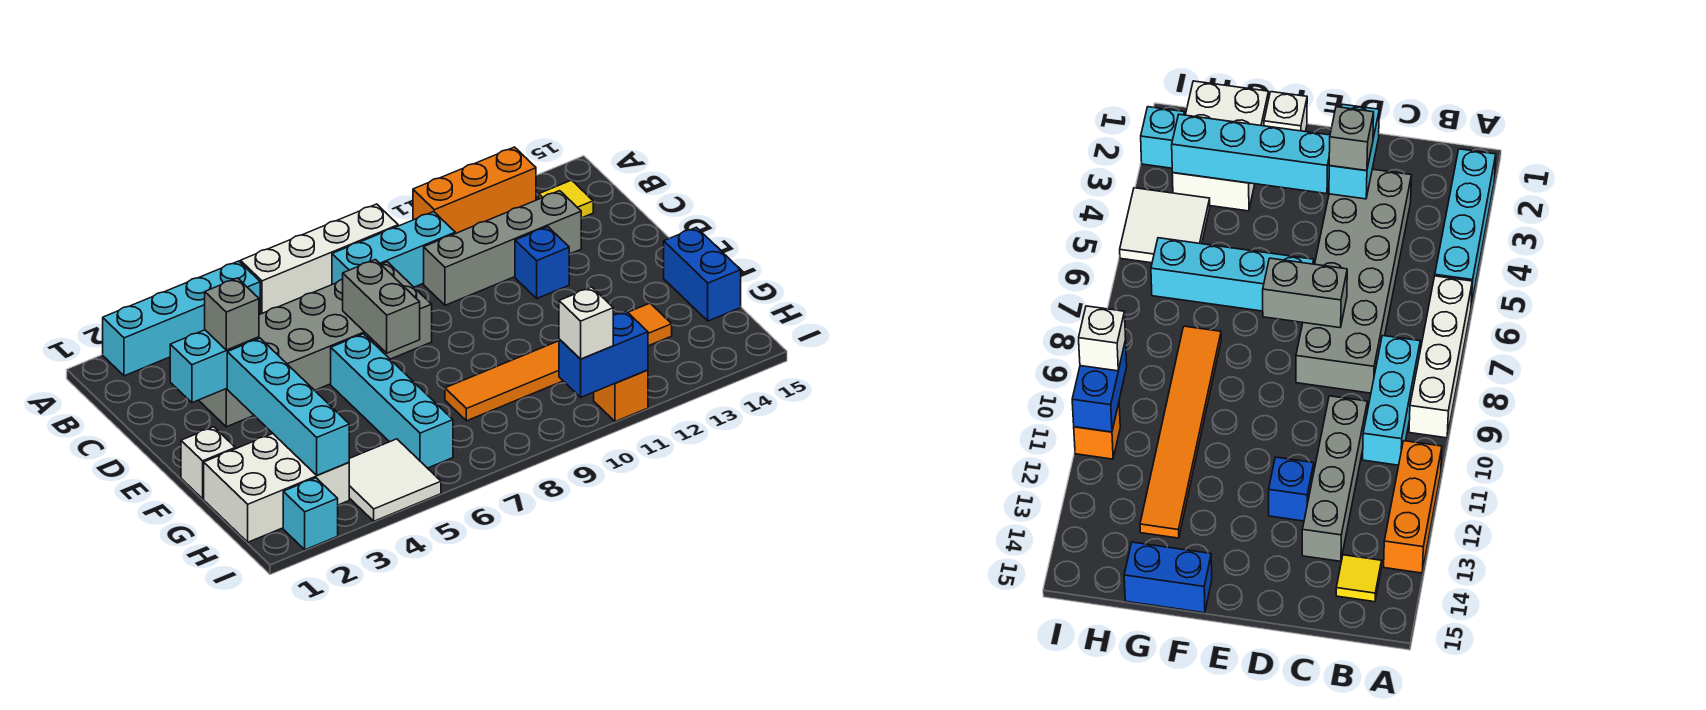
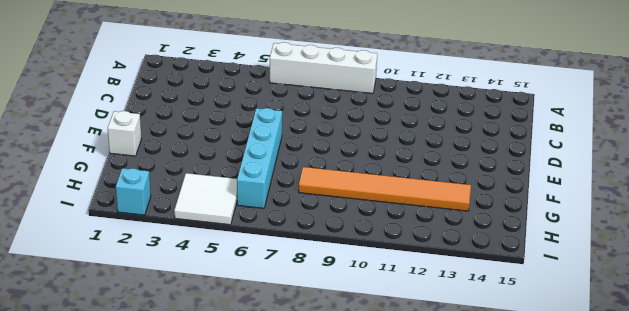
none -> cyan 1x4 brick [103,261,260,376]
none -> orange 1x3 brick [413,147,536,233]
none -> cyan 1x3 brick [332,212,455,287]

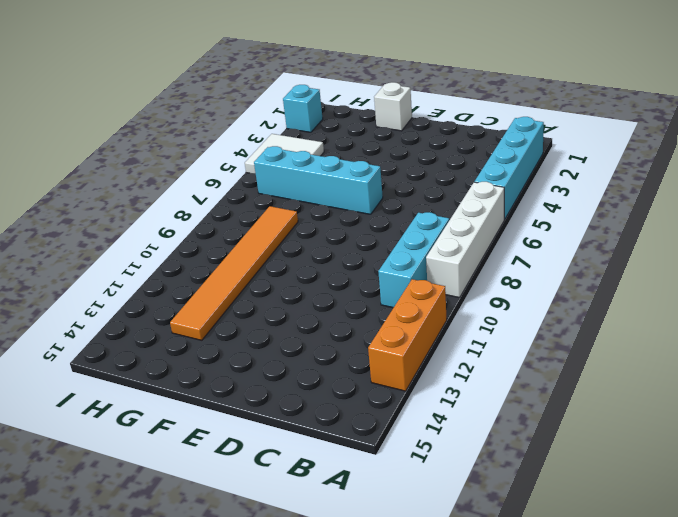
none -> yellow 1x1 tile [539,180,593,218]
none -> grey 2x6 brick [199,262,432,427]
none -> grey 1x4 brick [424,191,581,305]

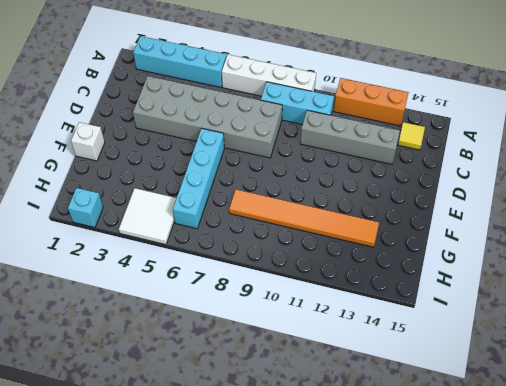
none -> blue 1x1 brick [515,227,569,298]
none -> blue 1x2 brick [664,227,741,321]
none -> white 2x3 brick [204,434,349,542]

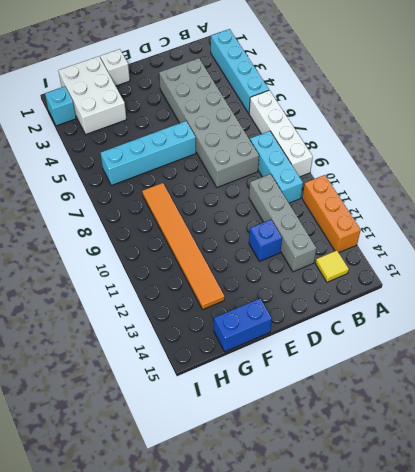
none -> white 2x2 tile [349,439,441,521]
none -> orange 1x1 brick [594,370,648,422]
none -> cyan 1x2 brick [170,330,259,403]

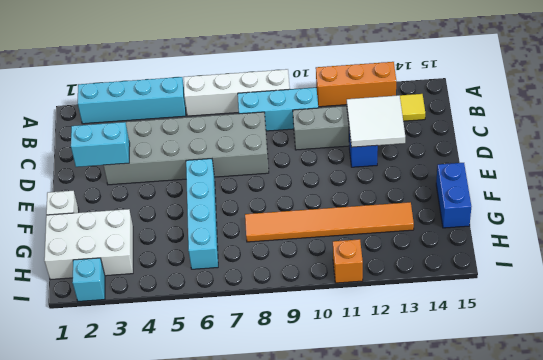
white 2x2 tile [347,95,405,147] -> white 2x2 tile moved to [349,439,441,521]
none -> grey 1x2 brick [343,260,420,353]
none -> cyan 1x4 brick [227,338,349,475]
none -> blue 1x2 brick [559,311,648,397]

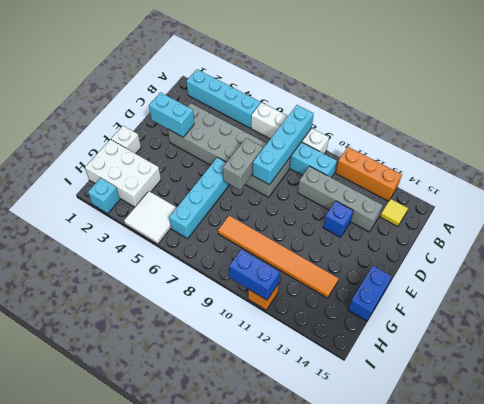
cyan 1x4 brick [253,105,314,185] -> cyan 1x4 brick moved to [227,338,349,475]
none -> grey 1x1 brick [205,278,259,350]
none -> white 1x1 brick [559,287,613,359]

